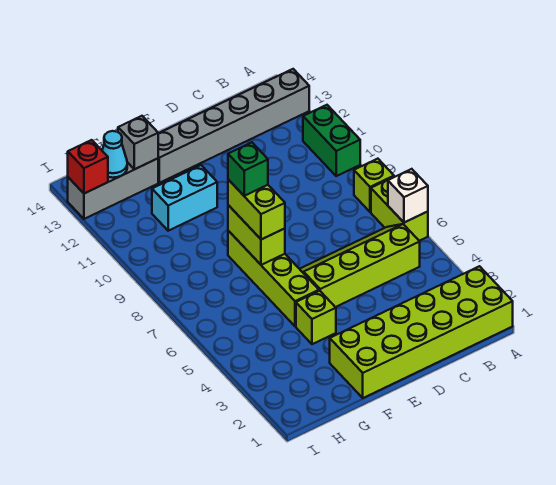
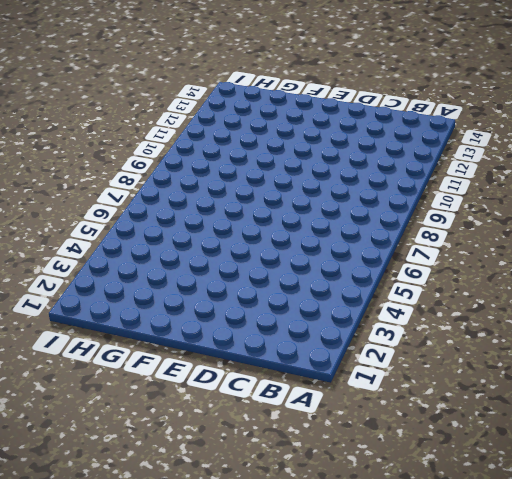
none -> lime 2x6 brick [330,266,513,398]
none -> lime 1x2 brick [371,177,428,241]
none -> lime 1x1 brick [354,159,394,212]

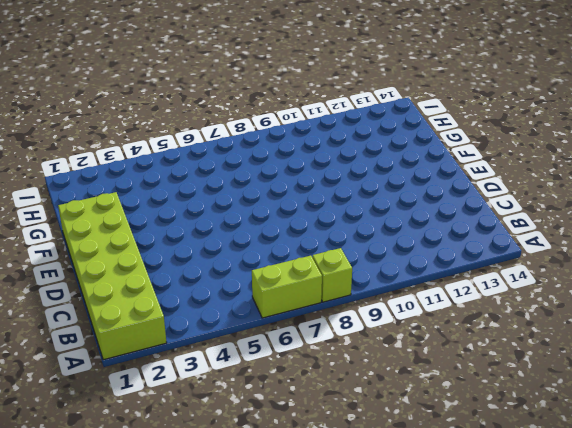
none -> green 1x2 brick [303,105,360,176]
none -> grey 1x6 brick [158,69,309,183]
none -> lime 2x4 slope [300,224,420,307]

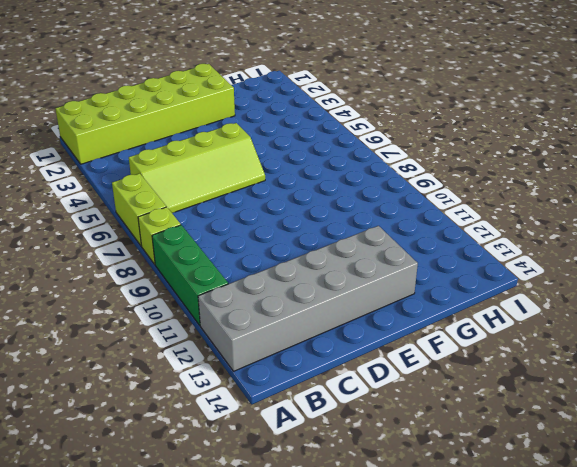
green 1x3 brick [152,225,228,325] -> green 1x2 brick [303,105,360,176]
grey 2x6 brick [198,226,418,371] -> grey 1x6 brick [158,69,309,183]
none -> lime 1x1 brick [296,291,336,344]
none -> lime 1x4 brick [228,231,319,326]
none -> cyan 1x2 brick [152,165,217,231]

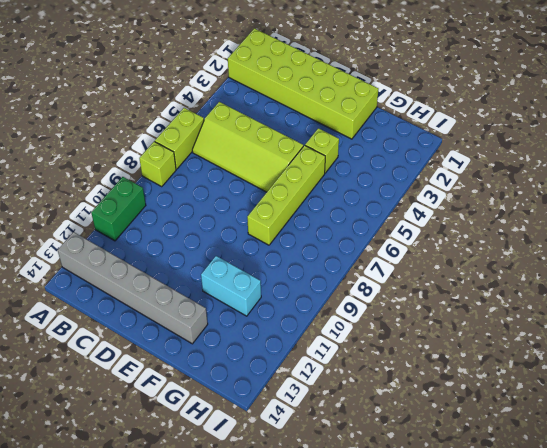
none -> grey 1x3 brick [68,158,158,219]
none -> white 1x1 brick [388,169,428,223]
none -> lime 1x2 brick [228,205,285,265]

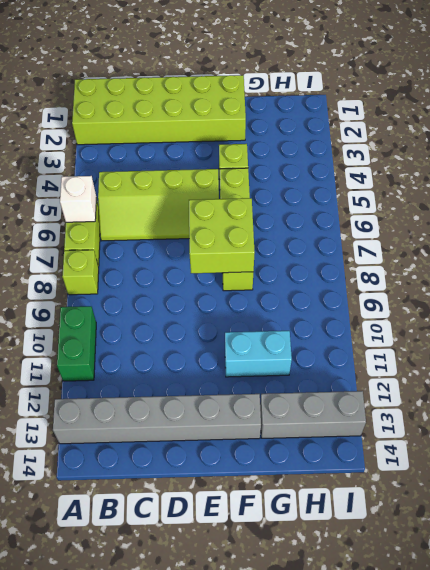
lime 2x2 brick [189,198,255,273] -> lime 1x2 brick [228,205,285,265]
none -> grey 1x1 brick [118,116,158,169]
none -> cyan 1x1 cone [102,131,127,178]
none -> red 1x1 brick [68,140,108,193]

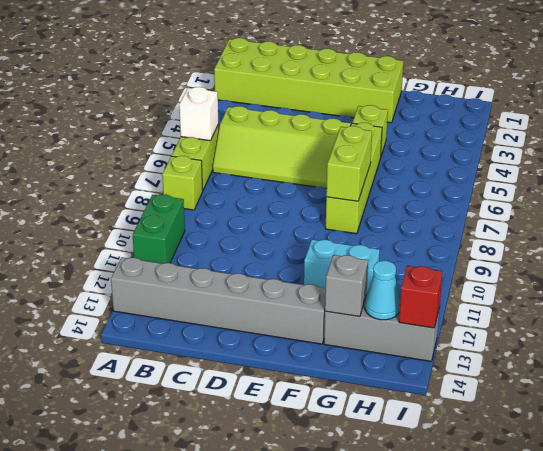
none -> lime 1x2 brick [228,180,285,240]
none -> green 1x1 brick [228,142,268,196]

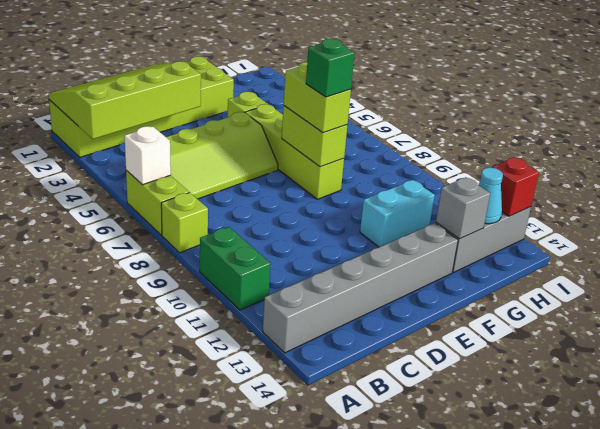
lime 3x4 slope [49,61,201,139] -> none

